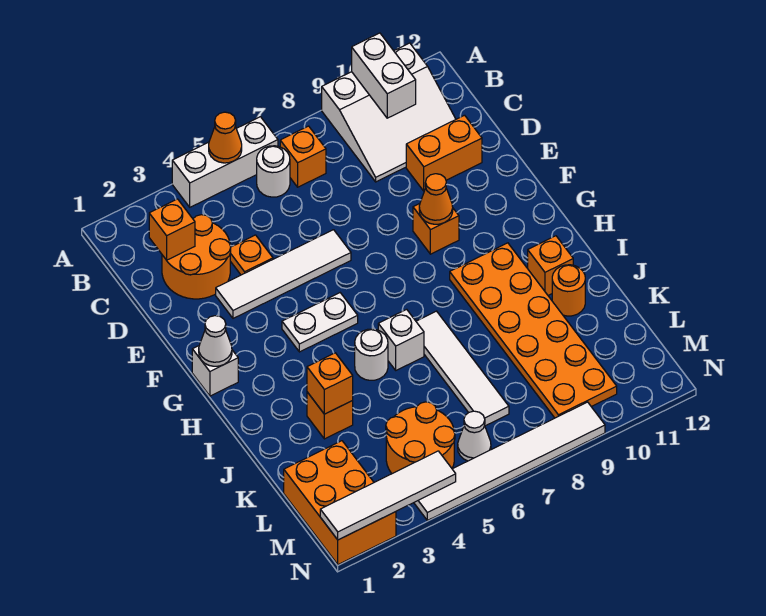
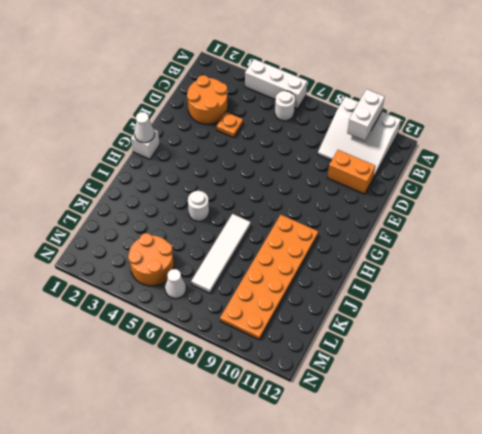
none -> orange 1x1 brick [280,126,326,187]
none -> white 1x4 tile [216,230,351,318]
none -> orange 1x1 brick [413,204,459,254]

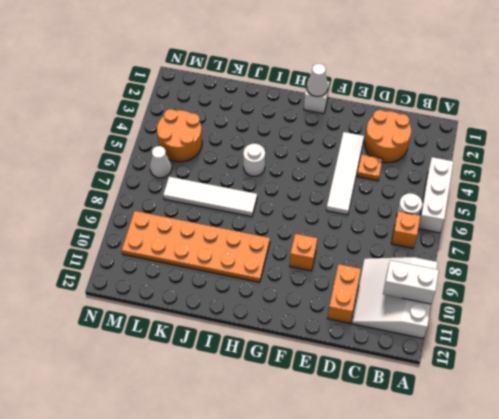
none -> white 1x2 plate [282,293,358,352]
none -> white 1x1 brick [378,309,424,370]
none -> orange 1x1 brick [528,236,573,295]

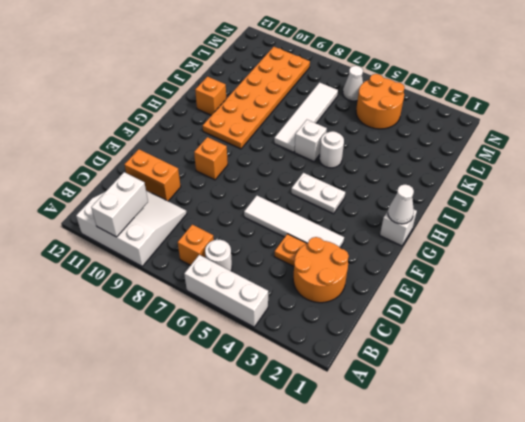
none -> orange 1x1 brick [307,392,353,439]
none -> orange 1x1 round brick [552,265,585,316]
none -> orange 2x3 brick [284,441,396,565]

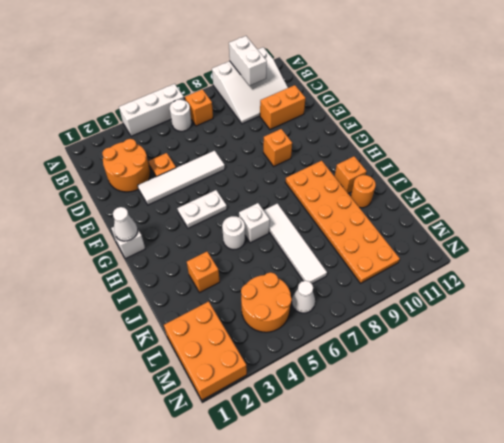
none -> white 1x6 tile [414,402,605,520]
none -> orange 1x1 cone [209,112,242,163]
none -> orange 1x1 brick [149,199,195,260]

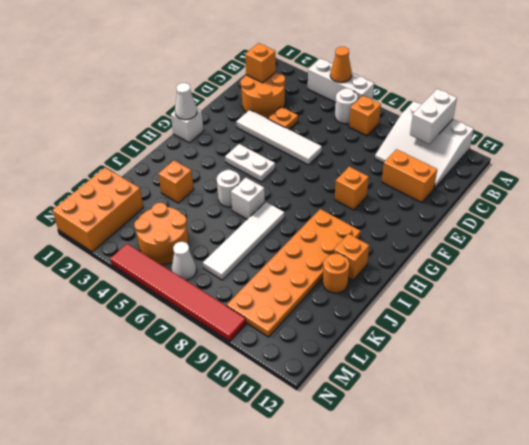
red 1x6 tile [110,243,246,342] -> white 1x6 tile [414,402,605,520]
none -> orange 1x1 cone [419,174,453,224]
none -> orange 1x1 brick [307,353,353,414]
none -> white 1x4 tile [320,451,456,540]

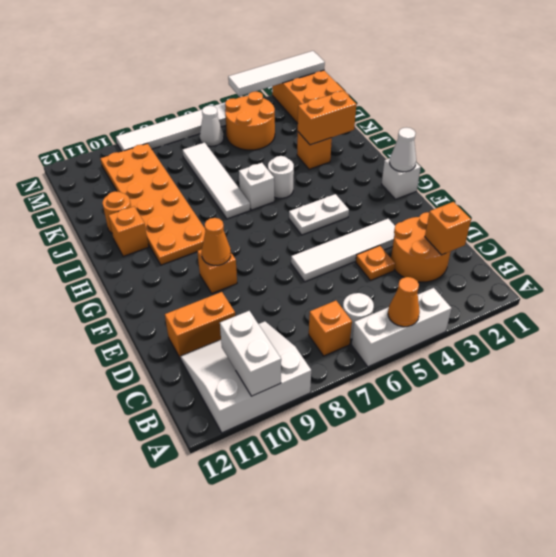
orange 1x2 brick [298,91,356,145] -> orange 1x1 brick [307,353,353,414]

